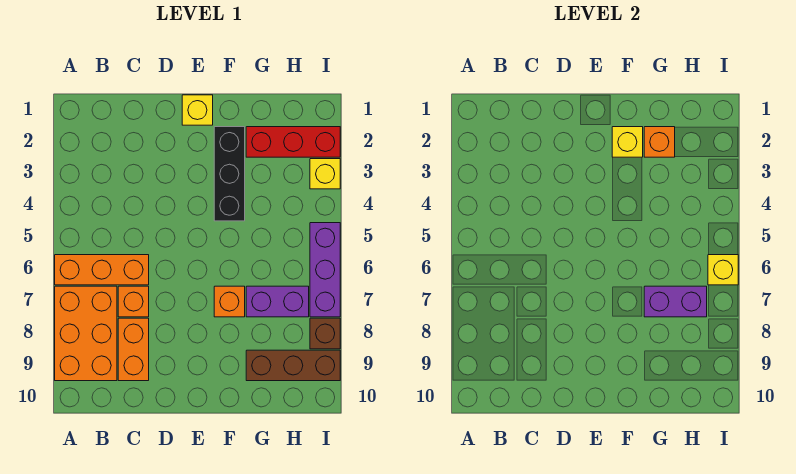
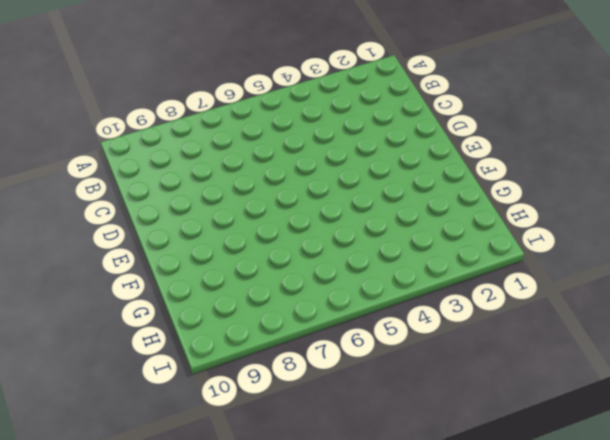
none -> orange 1x3 brick [55,255,149,285]
none -> orange 2x3 brick [55,286,117,381]
none -> orange 1x1 brick [118,286,149,317]

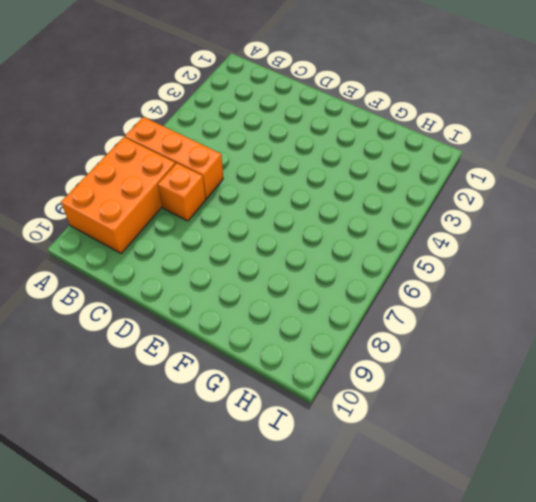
none -> orange 1x2 brick [118,318,149,381]
none -> yellow 1x1 brick [182,95,213,125]
none -> black 1x3 brick [214,127,245,221]

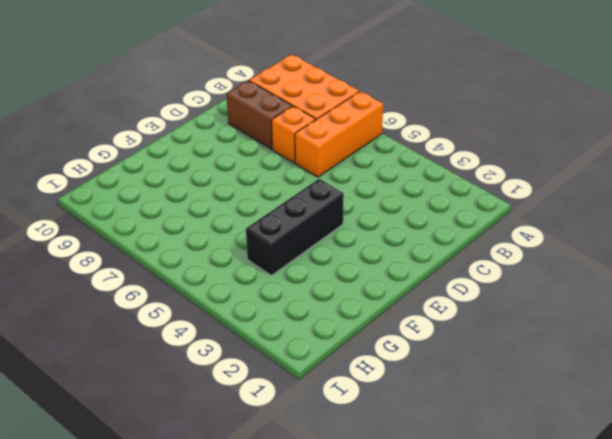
brown 1x2 brick [226,81,292,149] -> orange 1x2 brick [118,318,149,381]
black 1x3 brick [246,179,344,276] -> black 1x3 brick turned to [214,127,245,221]
none -> yellow 1x1 brick [182,95,213,125]
none -> orange 1x1 brick [214,286,245,317]
none -> red 1x3 brick [246,127,340,157]

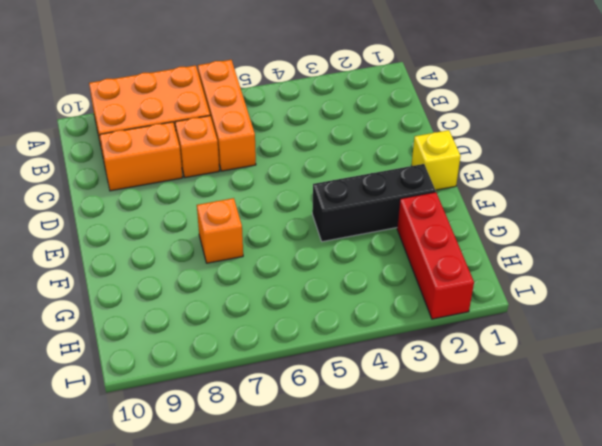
none -> purple 1x2 brick [246,286,309,317]
none -> brown 1x3 brick [246,350,340,381]
none -> yellow 1x1 brick [310,159,340,189]

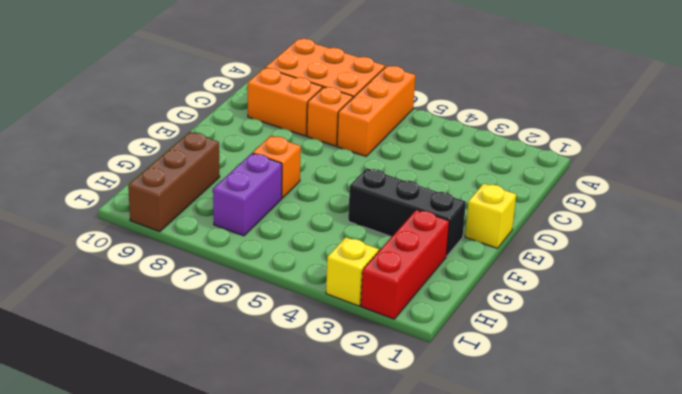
none -> purple 1x3 brick [310,223,340,317]
none -> brown 1x1 brick [310,318,340,349]
none -> yellow 1x1 brick [612,127,643,157]

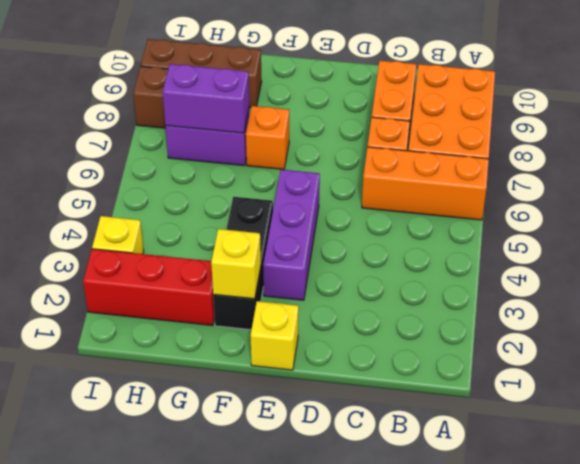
purple 1x3 brick [263,169,320,300] -> purple 1x3 brick moved to [310,223,340,317]
none -> orange 1x1 brick [644,127,675,157]
none -> yellow 1x1 brick [708,255,738,285]

